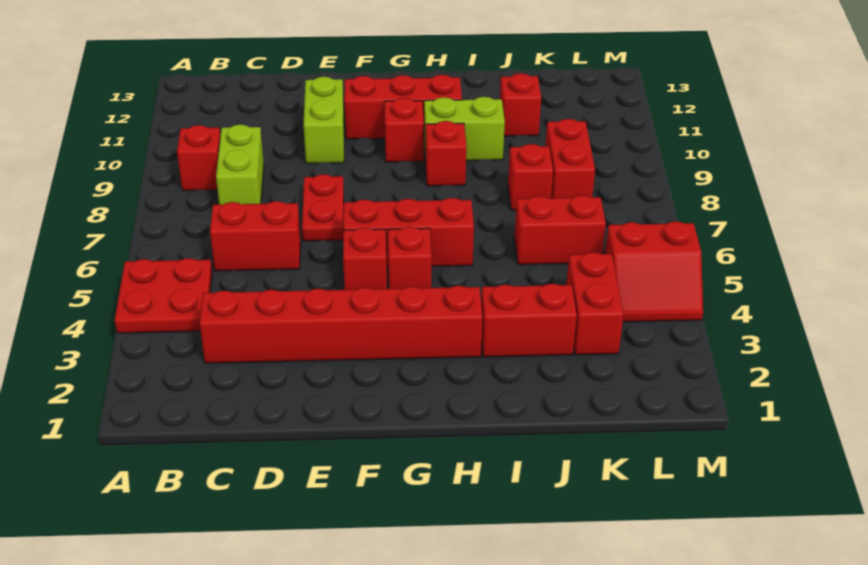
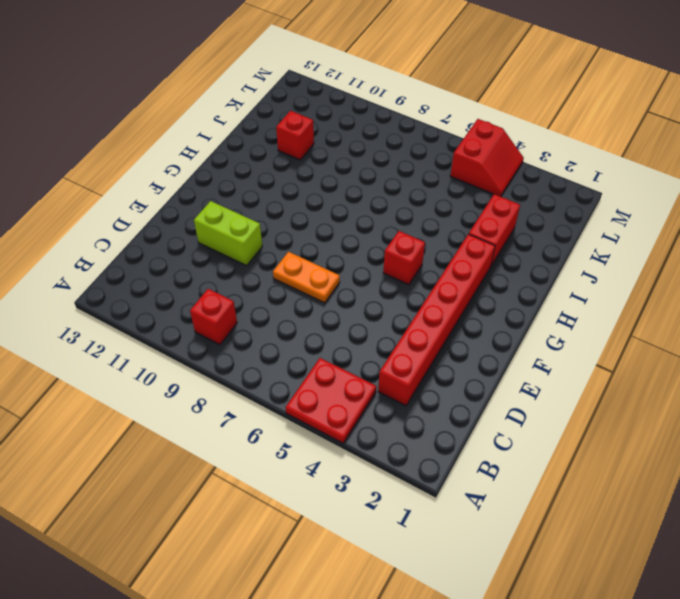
orange 1x2 plate [273,252,340,303] -> red 1x2 plate [302,174,344,241]
none -> red 1x2 brick [210,201,301,271]
none -> lime 1x2 brick [216,124,264,205]
none -> red 1x1 brick [343,228,387,290]

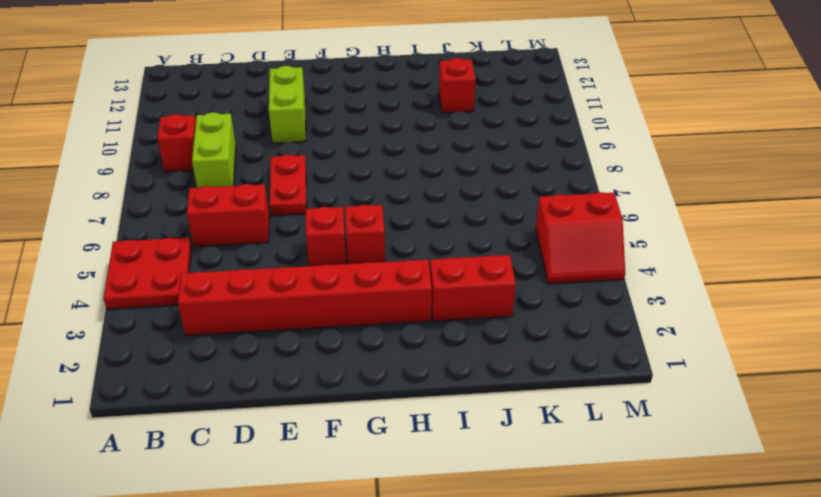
none -> red 1x3 brick [343,198,474,267]
none -> red 1x3 brick [344,75,462,139]
none -> red 1x1 brick [384,98,424,162]

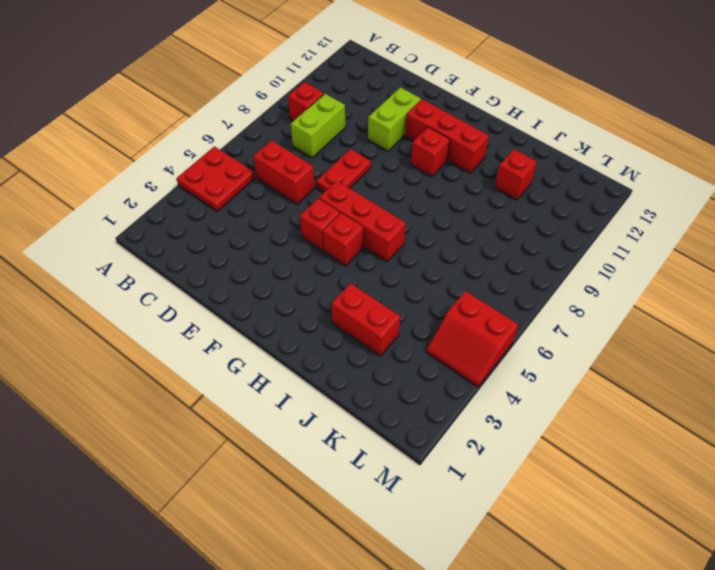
none -> red 1x6 brick [200,286,482,363]
none -> red 1x1 brick [426,121,466,186]
none -> lime 1x2 brick [424,97,505,161]

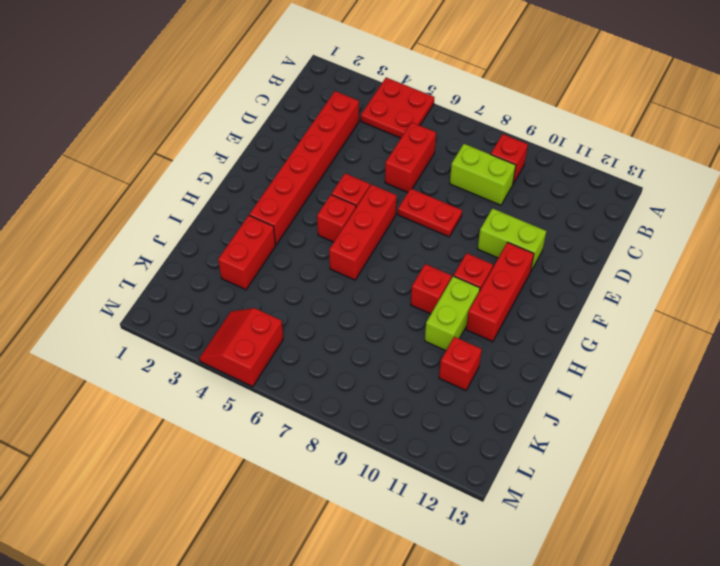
none -> red 1x2 brick [515,195,606,265]
none -> red 1x1 brick [508,144,553,210]
none -> red 1x2 brick [566,252,624,355]

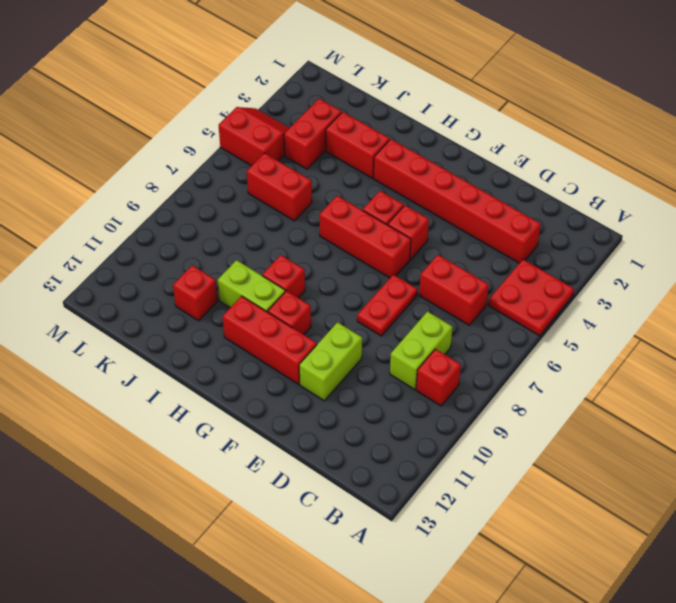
none -> red 1x1 brick [508,144,553,210]
none -> red 1x2 brick [546,119,595,198]

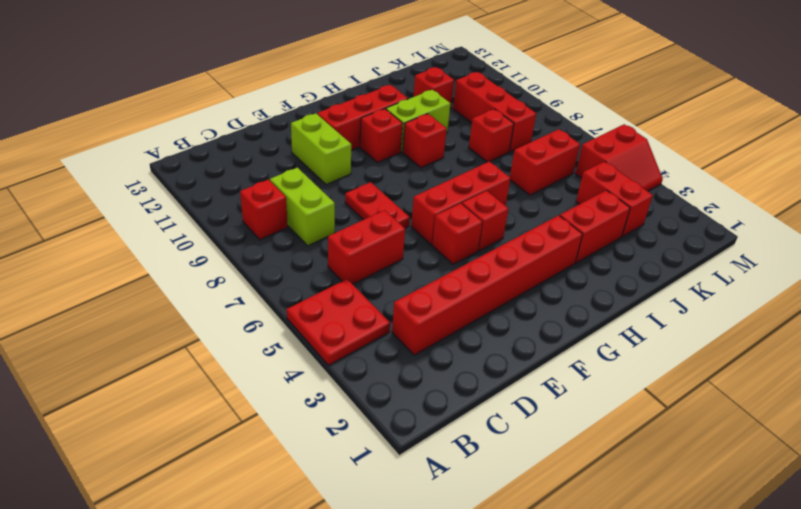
red 1x3 brick [453,72,536,152] -> red 1x2 brick [546,119,595,198]

